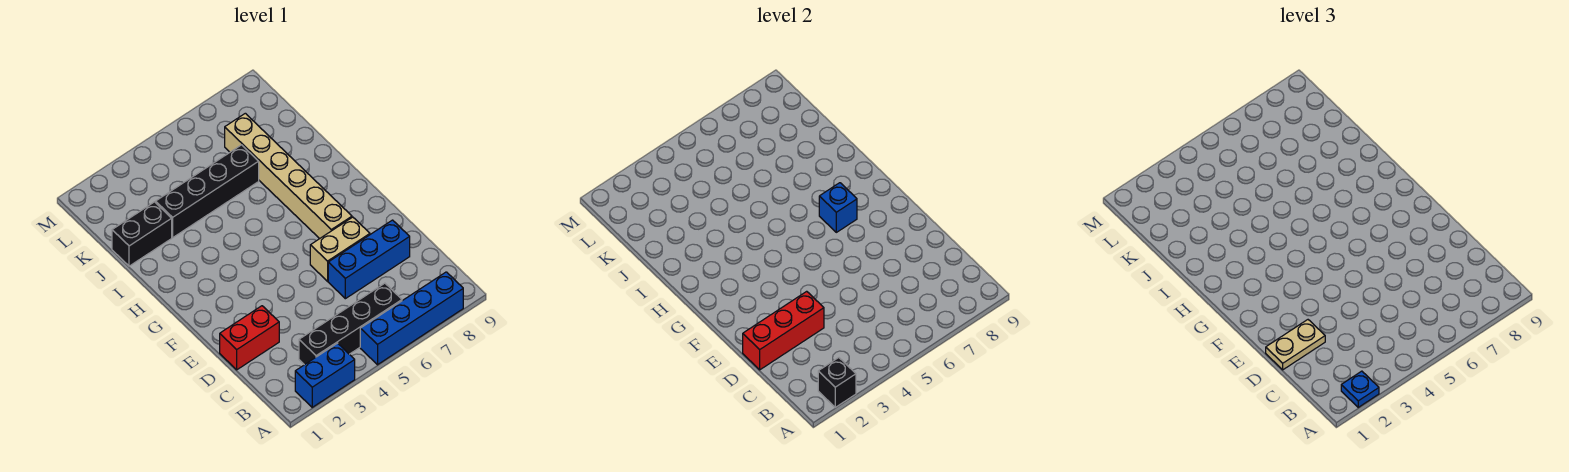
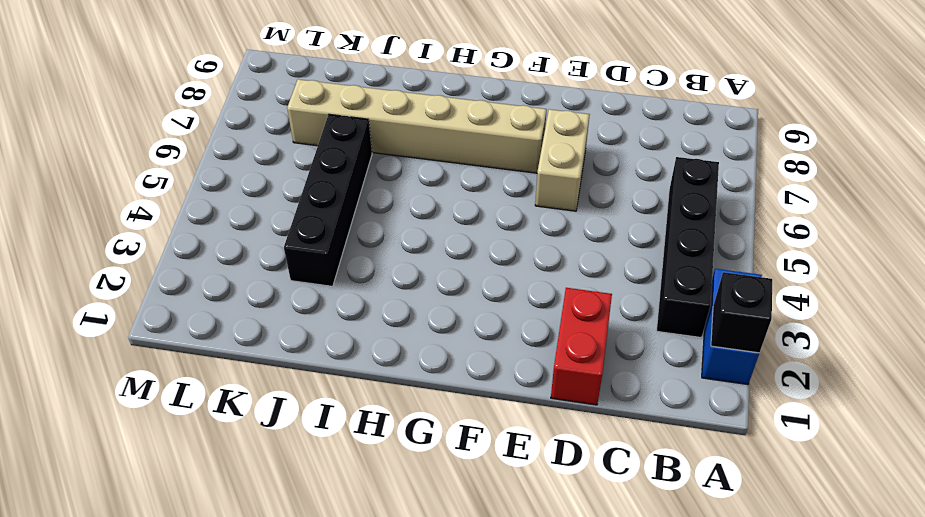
none -> blue 1x4 brick [360,272,463,365]
none -> blue 1x3 brick [328,220,410,299]
none -> black 1x2 brick [112,202,172,266]

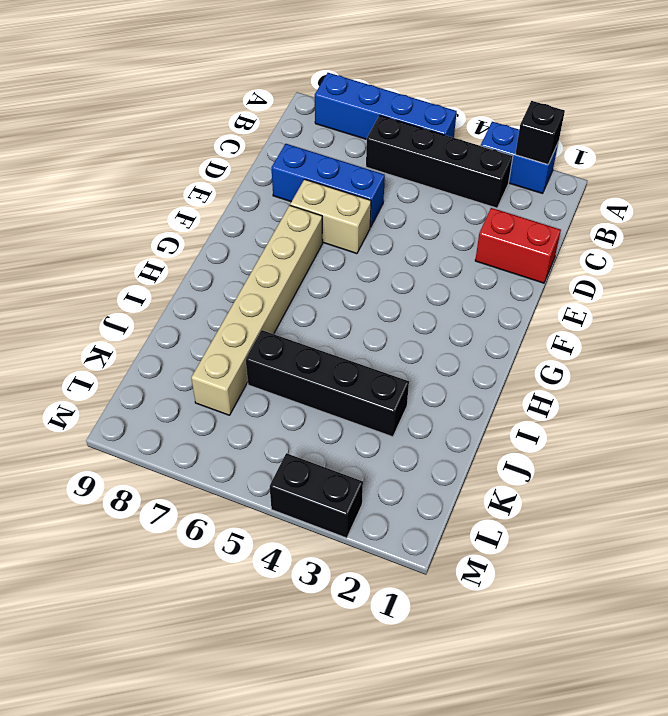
black 1x2 brick [270,453,363,538] -> black 1x2 brick moved to [112,202,172,266]
none -> red 1x3 brick [743,291,824,370]
none -> blue 1x1 brick [819,183,857,232]
none -> blue 1x1 plate [1341,371,1379,407]

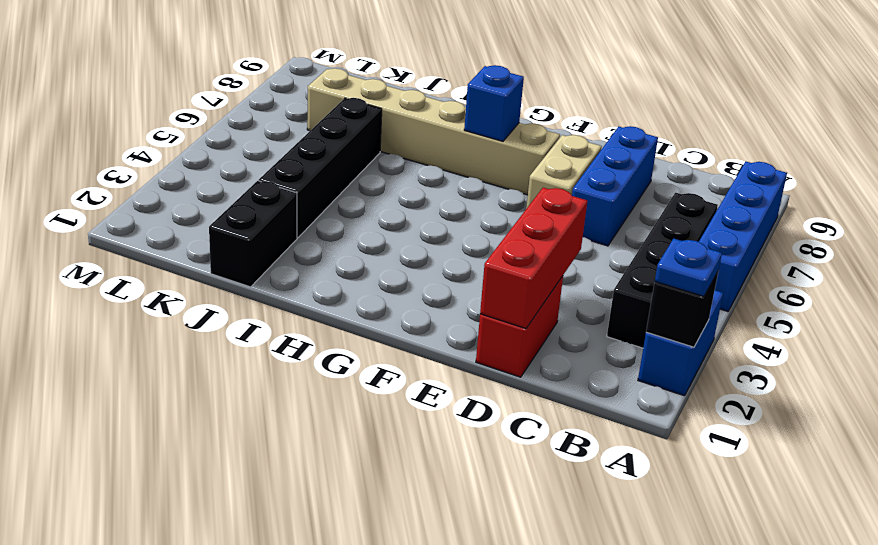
none -> tan 1x2 plate [1266,320,1325,370]

